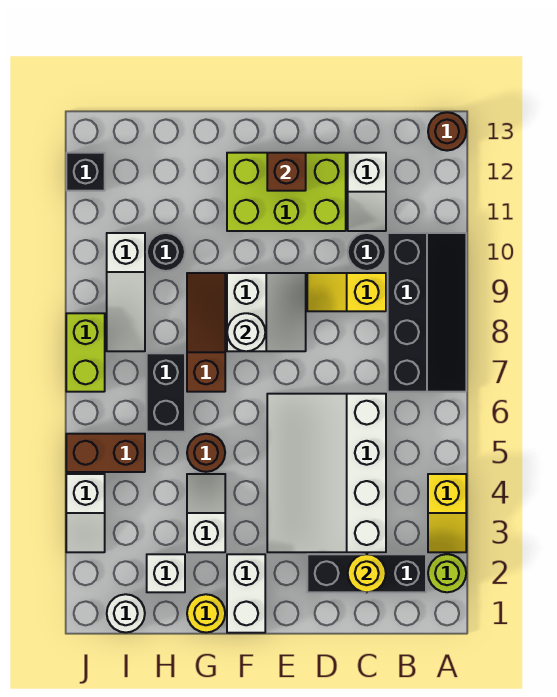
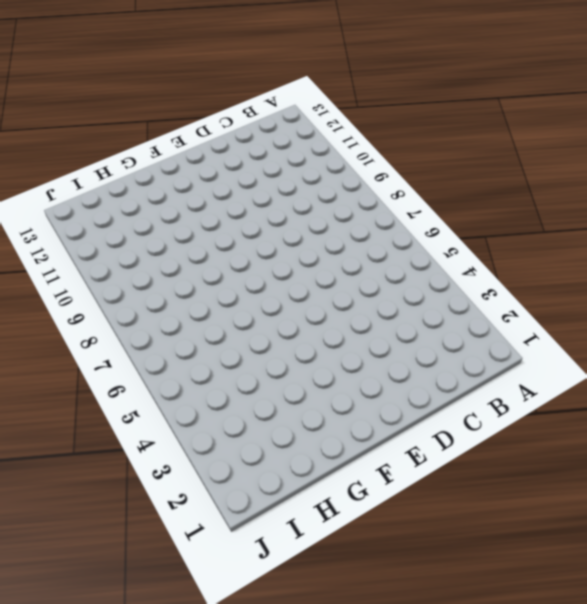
none -> lime 1x1 round brick [428,554,466,592]
none -> yellow 1x2 slope [428,474,466,552]
none -> black 2x4 slope [388,233,466,392]

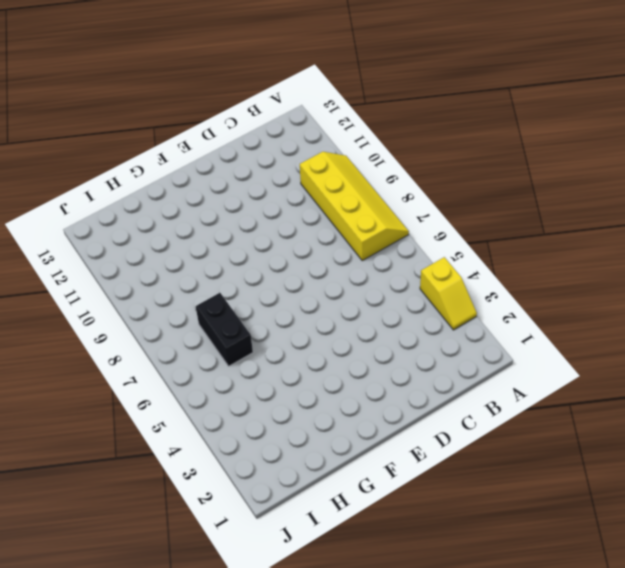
yellow 2x4 slope [300,152,409,260] -> black 2x4 slope [388,233,466,392]
none -> lime 1x1 round brick [428,554,466,592]
none -> brown 1x1 round brick [428,112,466,151]
none -> black 1x3 brick [307,554,426,592]

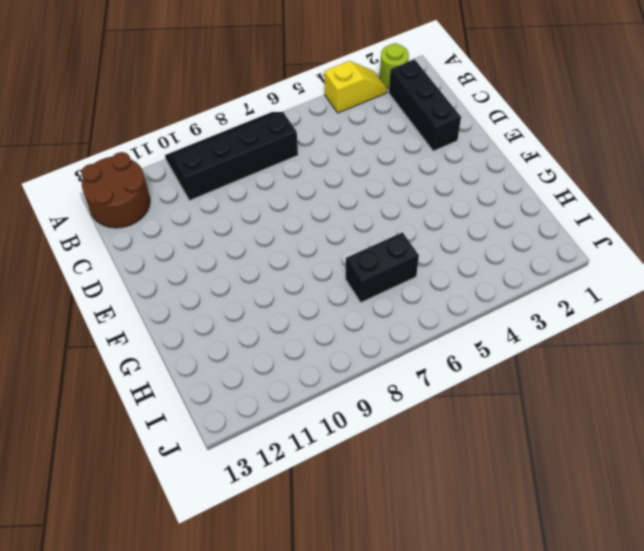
brown 2x2 round brick [81,152,150,228] -> brown 1x1 round brick [428,112,466,151]
none -> white 3x4 slope [267,394,386,552]
none -> yellow 1x2 slope [307,273,386,311]
none -> black 1x1 round brick [348,233,386,271]

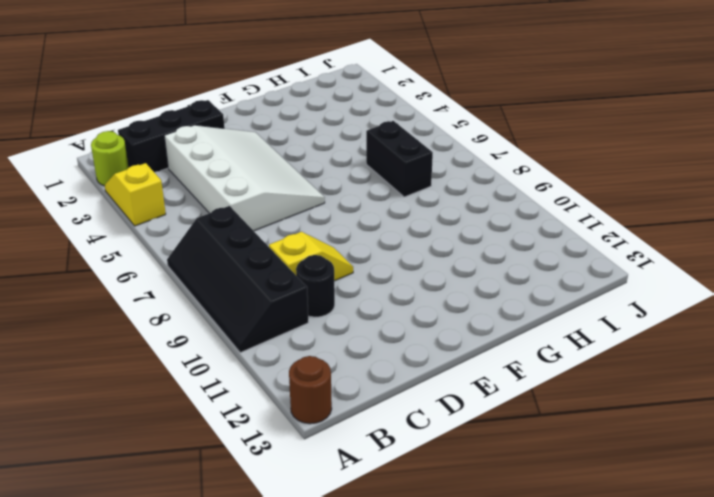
none -> white 1x2 slope [348,153,386,231]
none -> lime 2x3 brick [227,153,346,231]
none -> white 2x2 slope [227,273,306,351]

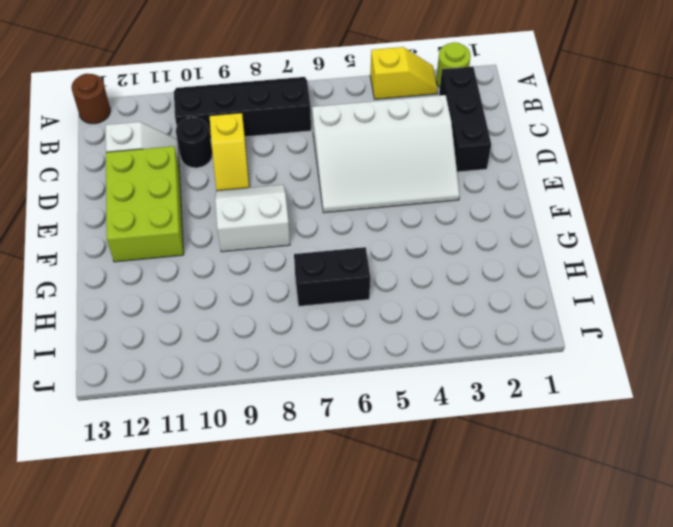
none -> white 1x2 brick [227,554,265,633]
none -> yellow 1x1 round brick [187,594,225,633]
none -> white 1x2 slope [187,474,225,552]

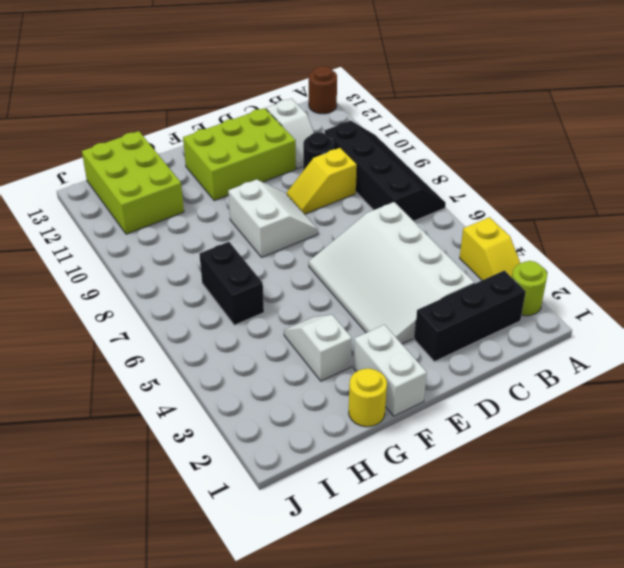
lime 2x3 brick [82,131,184,234] -> none
none -> brown 1x1 round brick [187,434,225,472]
none -> brown 1x3 slope [187,273,225,392]
none -> white 1x1 brick [147,554,185,592]

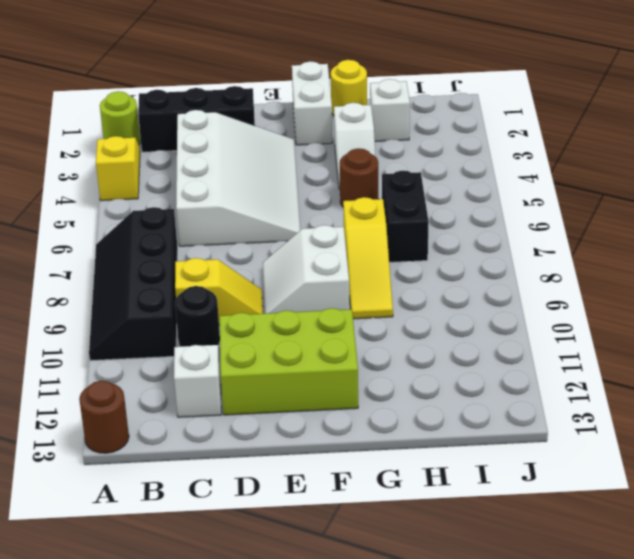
yellow 1x3 slope [343,197,393,319] -> brown 1x3 slope [187,273,225,392]
none -> black 1x1 round brick [147,233,185,271]
none -> white 1x1 round brick [107,594,145,633]
none -> brown 1x2 brick [66,434,145,472]

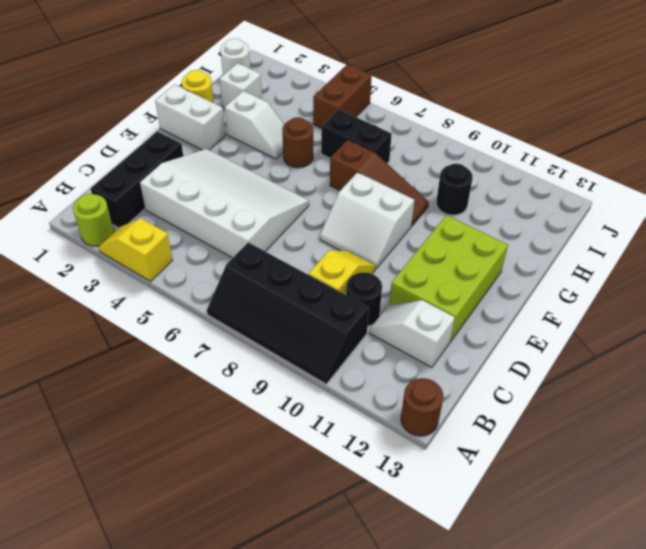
none -> white 1x3 slope [107,233,145,351]
none -> white 1x2 slope [66,474,105,552]
none -> lime 1x2 brick [66,313,105,392]

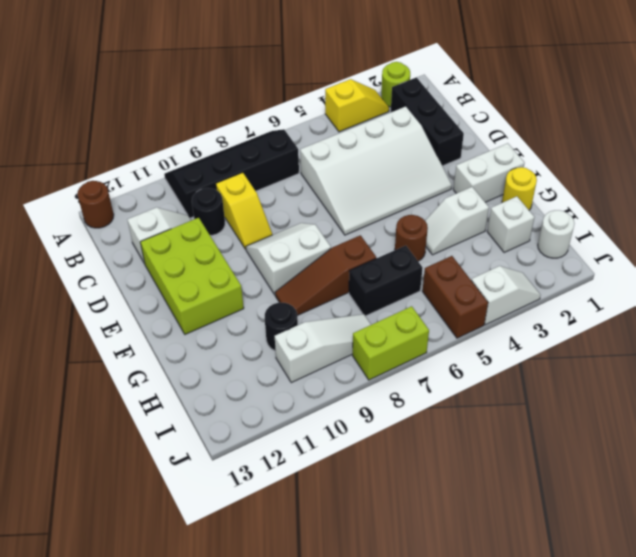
none -> black 1x1 brick [66,153,105,191]
none -> yellow 1x1 round brick [348,554,386,592]
none -> brown 1x1 brick [267,153,306,191]

